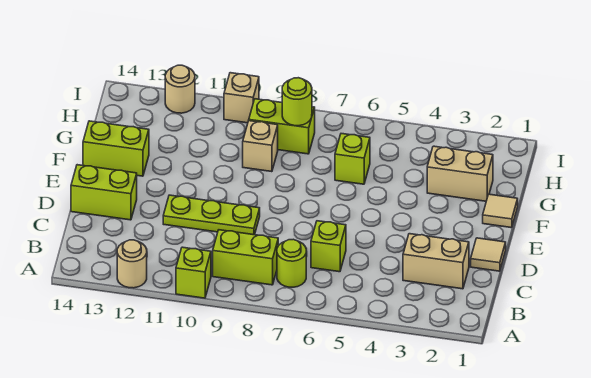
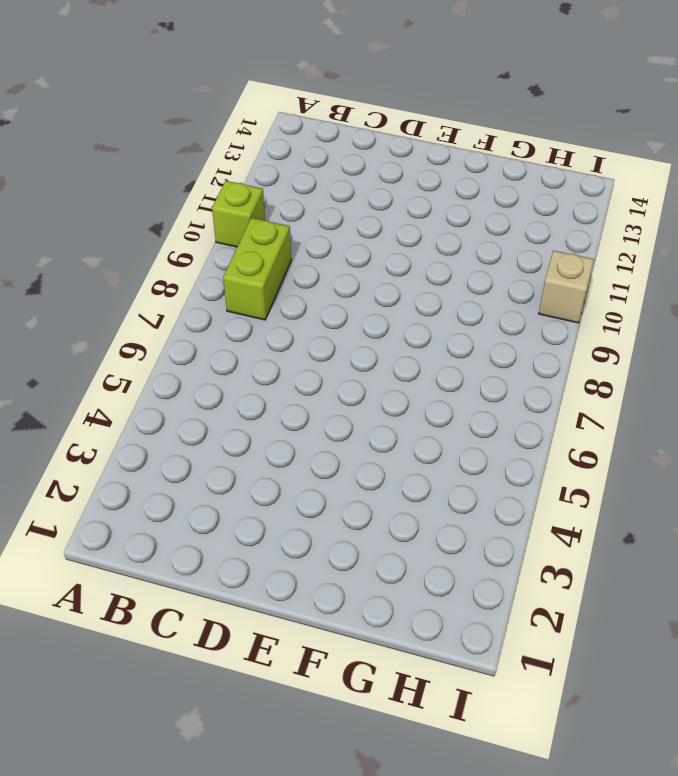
none -> tan 1x1 round brick [117,240,147,288]
none -> lime 1x1 round brick [277,239,306,287]
none -> tan 1x2 brick [403,234,469,289]

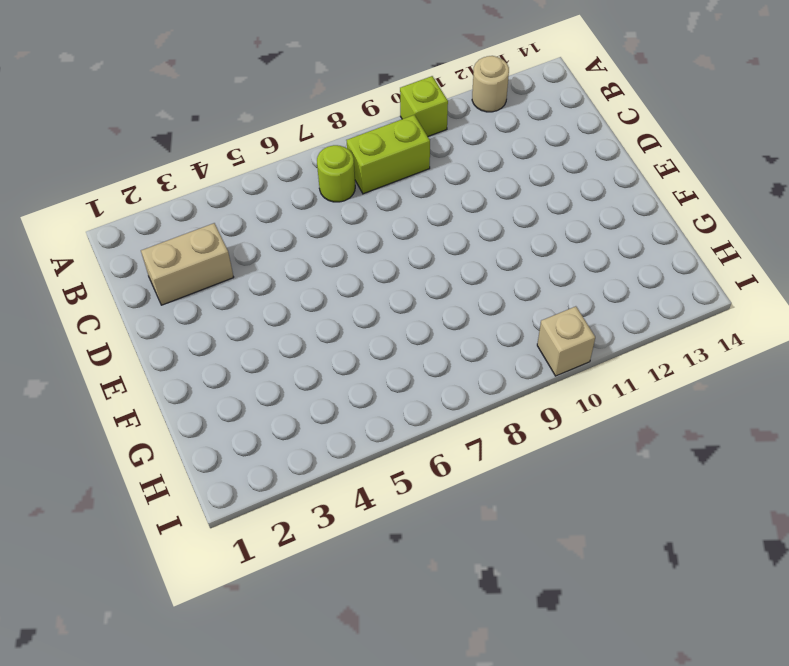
none -> lime 1x1 brick [311,221,346,272]
none -> tan 1x1 tile [471,238,506,271]
none -> lime 1x3 plate [163,195,260,235]

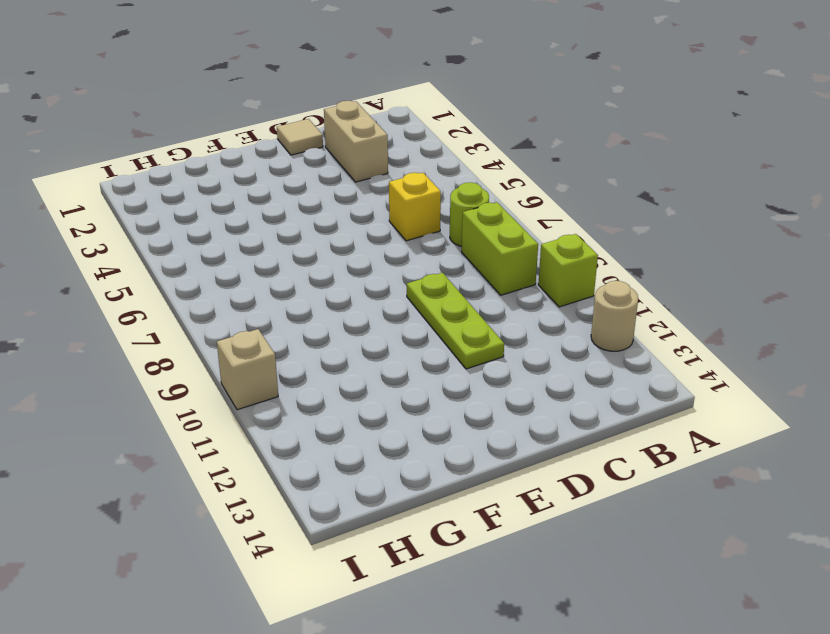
yellow 1x1 brick [389,173,441,241] -> lime 1x1 brick [311,221,346,272]
none -> lime 1x2 brick [71,165,137,220]
none -> tan 1x1 tile [483,194,518,228]
none -> lime 1x2 brick [83,121,149,176]

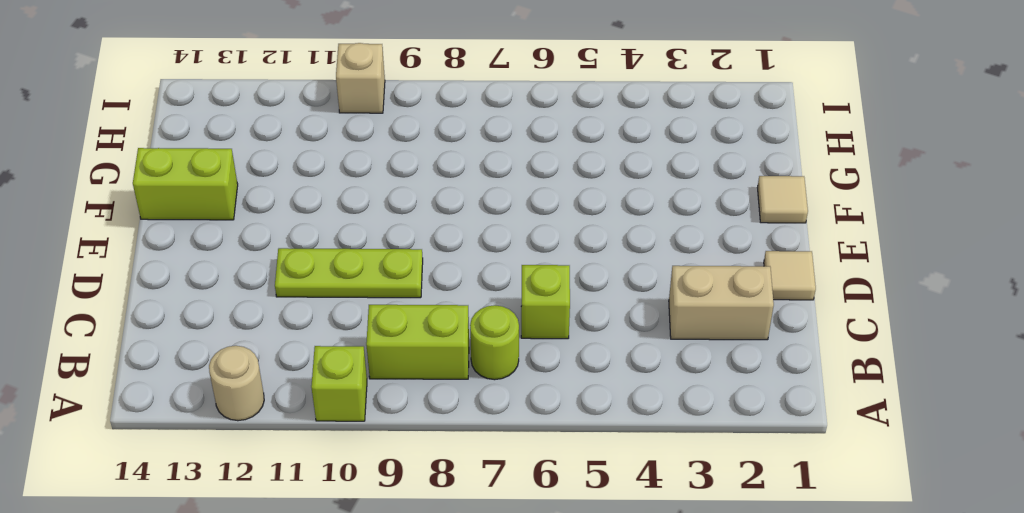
none -> lime 1x2 brick [71,165,137,220]
none -> tan 1x2 brick [427,146,493,201]
none -> lime 1x1 brick [335,134,370,184]

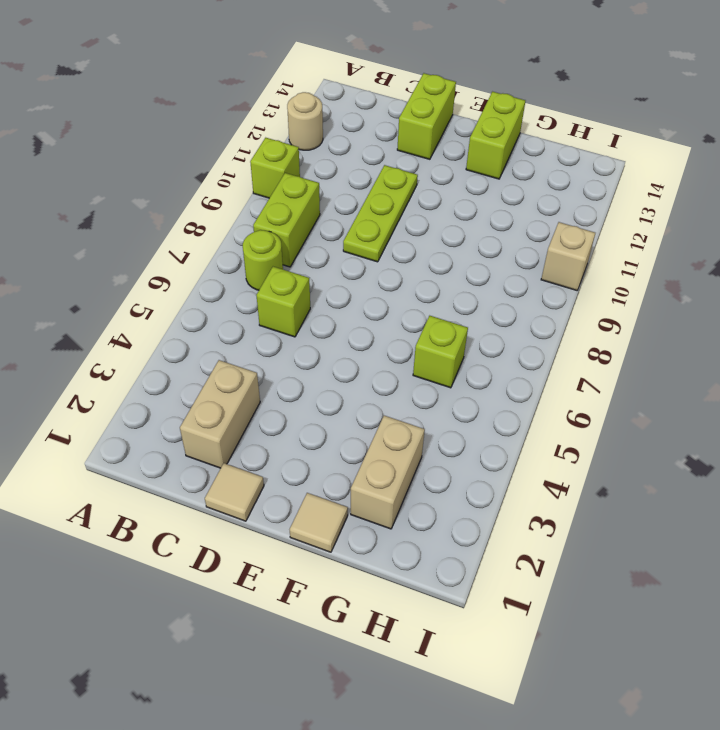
none -> tan 1x1 brick [243,121,278,172]
none -> lime 1x2 brick [249,99,315,154]
none -> tan 1x1 round brick [165,65,195,113]

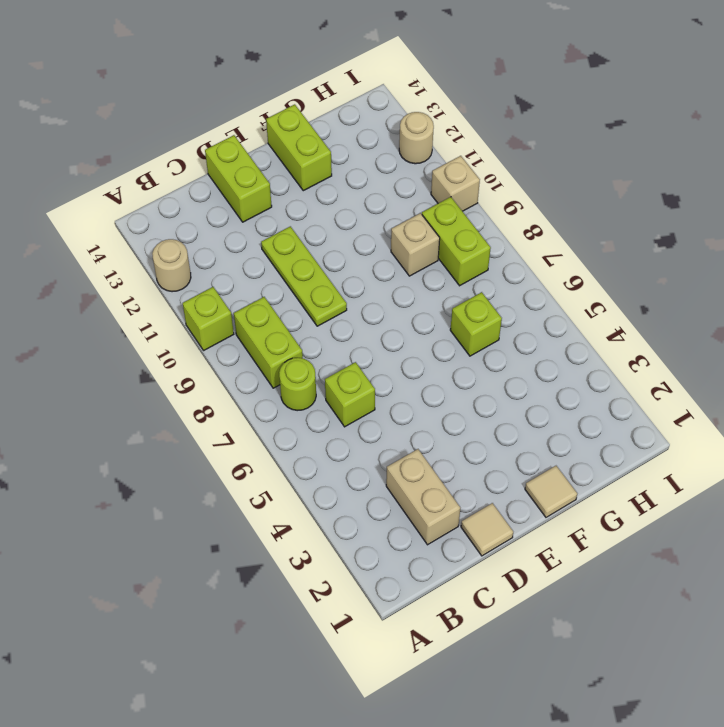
none -> tan 1x2 brick [427,146,493,201]
none -> lime 1x1 round brick [282,78,312,126]

